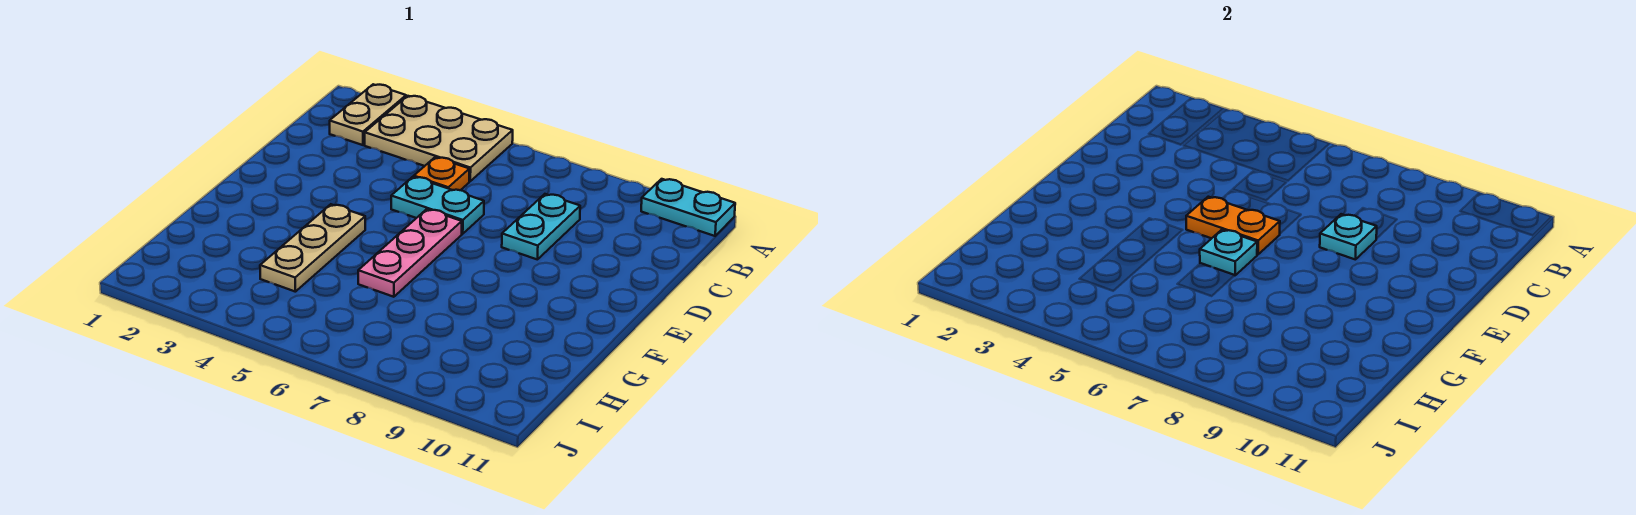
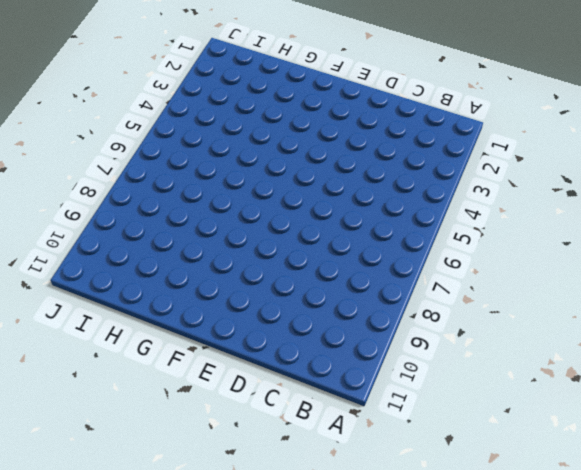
none -> tan 1x2 plate [330,84,406,145]
none -> tan 2x3 plate [365,96,513,181]

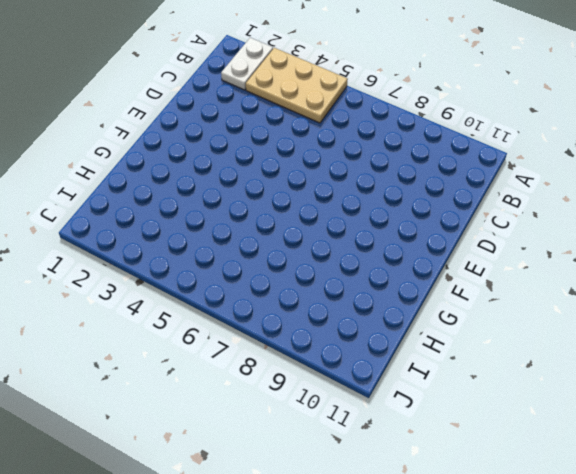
white 1x2 plate [221,38,273,90] -> tan 1x2 plate [330,84,406,145]
none -> cyan 1x2 plate [641,179,735,236]
none -> orange 1x1 plate [414,157,469,190]

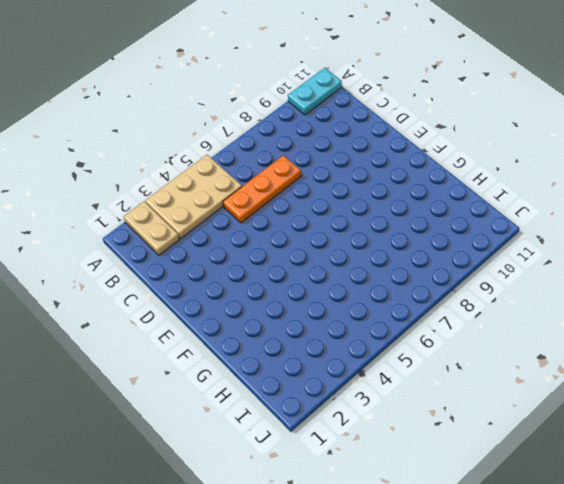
orange 1x3 plate [223,155,301,223] -> orange 1x1 plate [414,157,469,190]
none -> cyan 1x2 plate [502,194,580,260]
none -> cyan 1x2 plate [391,177,484,234]

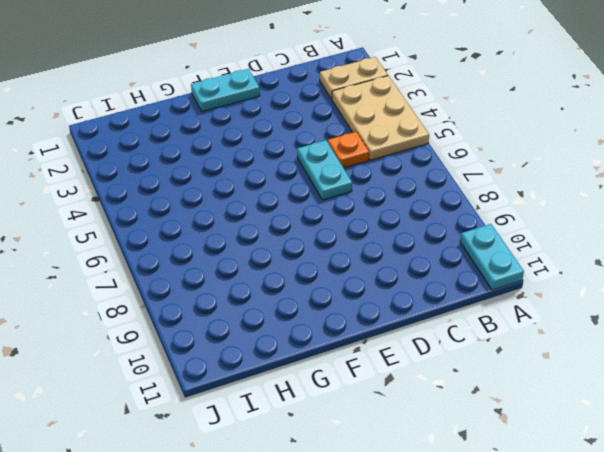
cyan 1x2 plate [191,69,260,112] -> cyan 1x2 plate moved to [502,194,580,260]
none -> pink 1x3 plate [358,209,462,297]
none -> tan 1x3 plate [260,204,365,292]

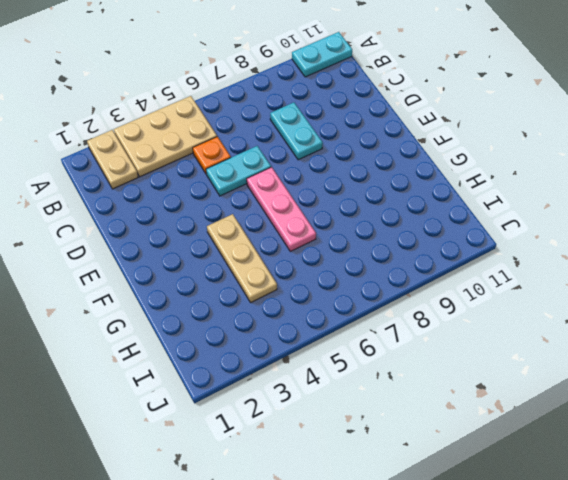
none -> cyan 1x1 plate [1320,214,1377,260]
none -> orange 1x2 plate [1186,197,1280,254]

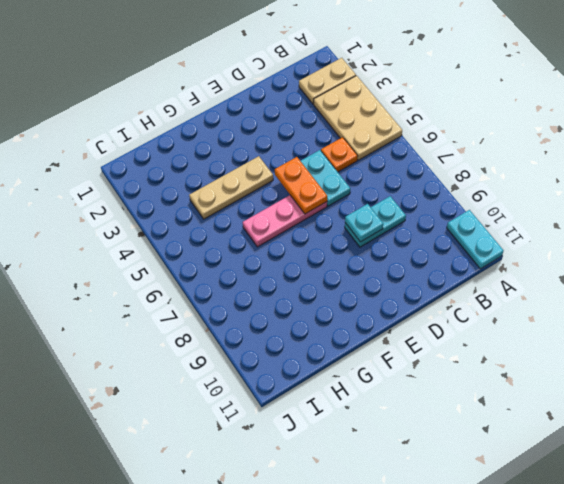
none -> cyan 1x1 plate [1200,230,1257,275]

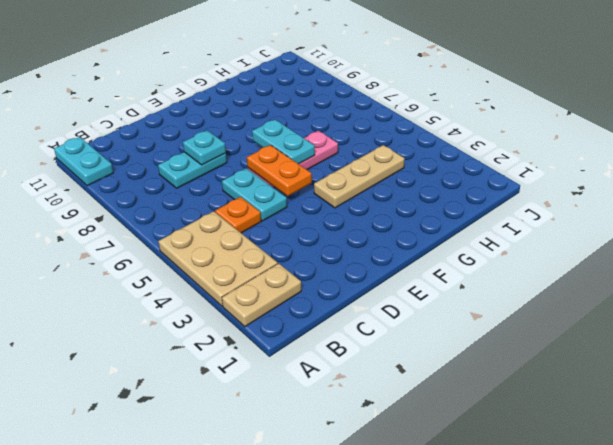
cyan 1x2 plate [252,119,315,164] -> cyan 1x1 plate [1200,230,1257,275]

